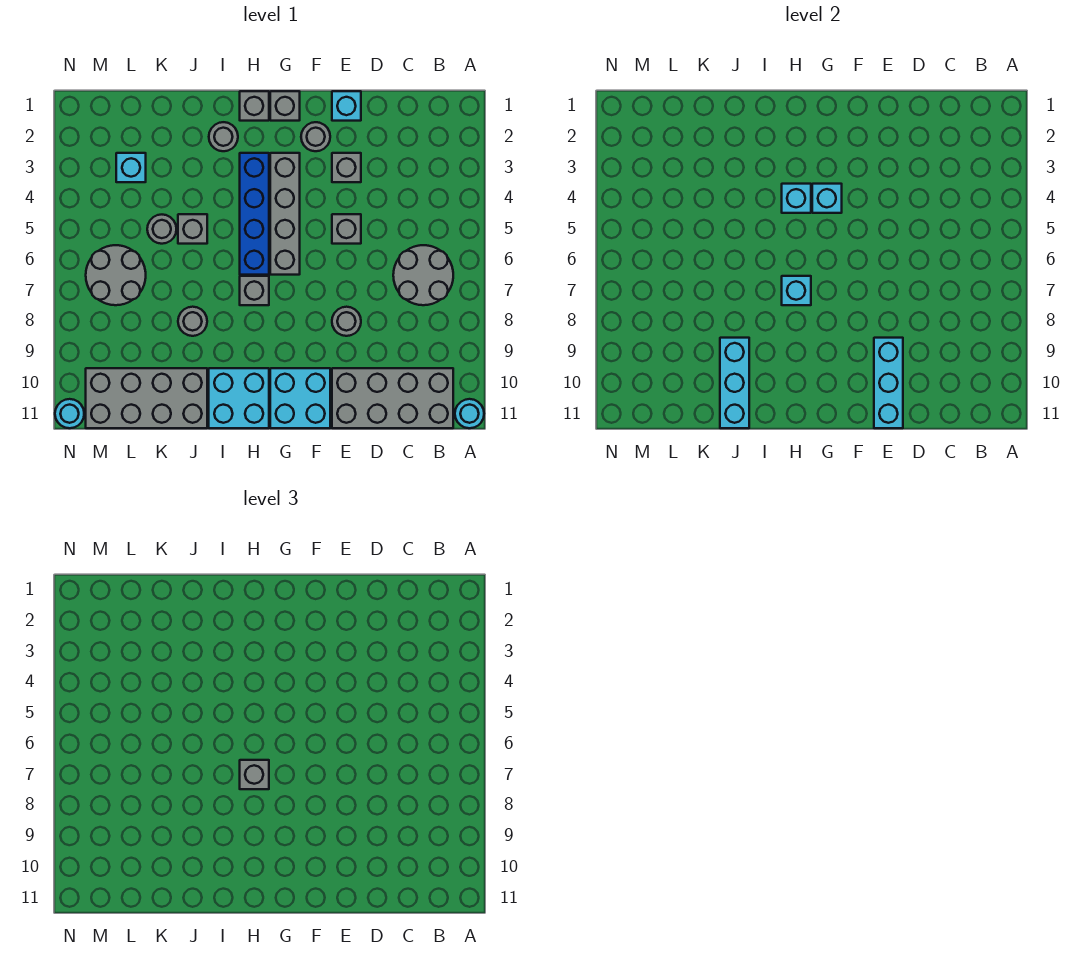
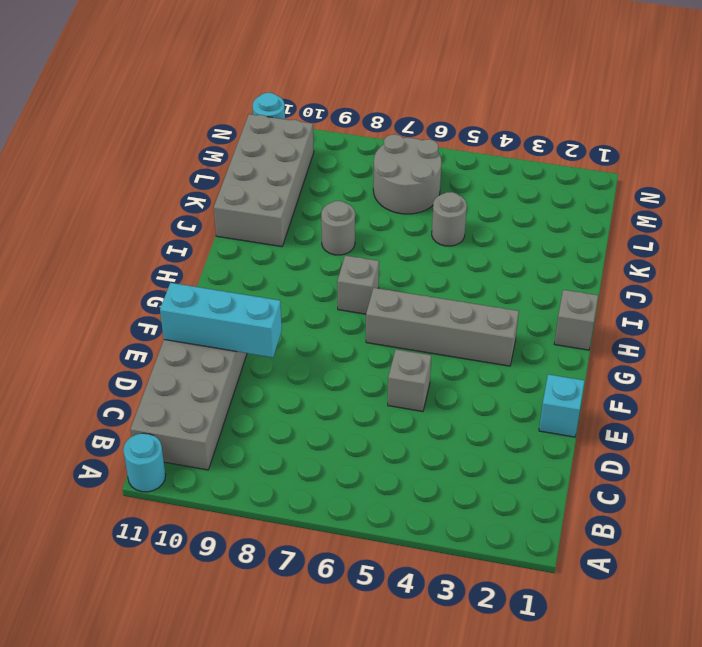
none -> grey 2x2 round brick [393,245,453,305]
none -> grey 1x1 brick [332,153,361,182]
none -> grey 1x1 round brick [332,307,361,336]

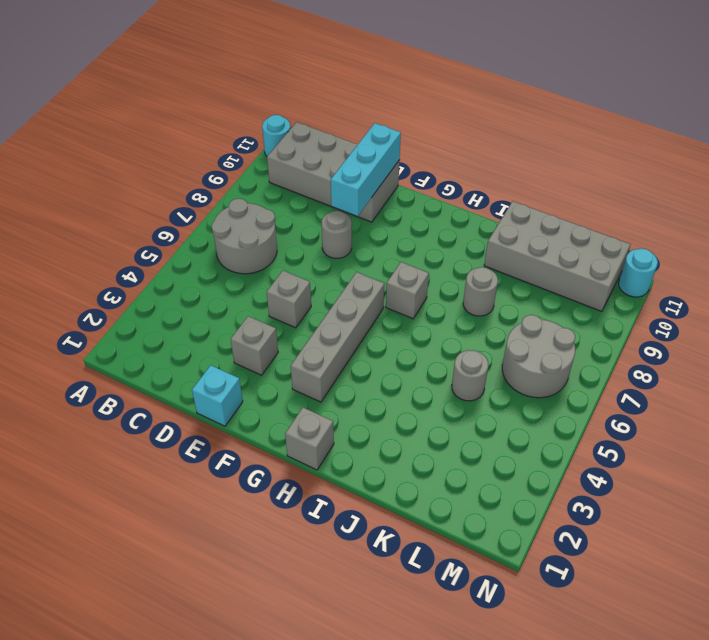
none -> grey 1x1 round brick [301,122,330,151]
none -> cyan 2x2 brick [270,368,330,428]
none -> grey 1x1 brick [270,91,300,121]

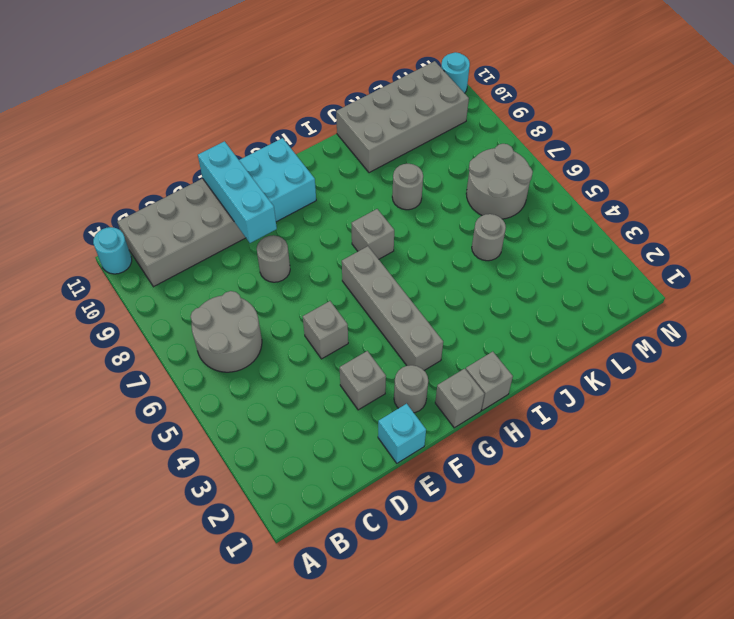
none -> blue 1x4 brick [240,153,269,275]
none -> cyan 2x2 brick [209,368,269,428]
none -> grey 1x1 round brick [209,122,238,151]

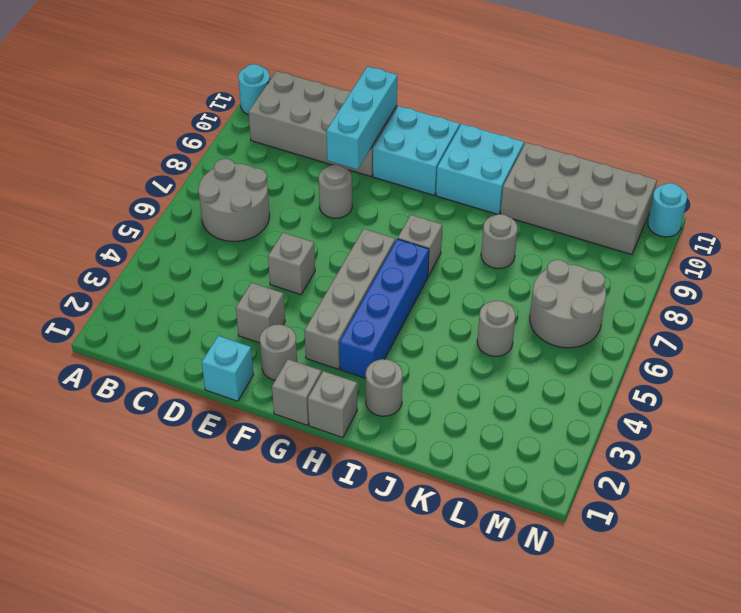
none -> grey 1x1 brick [178,214,207,244]
none -> cyan 1x1 brick [116,153,146,182]
none -> cyan 1x1 brick [812,184,842,213]

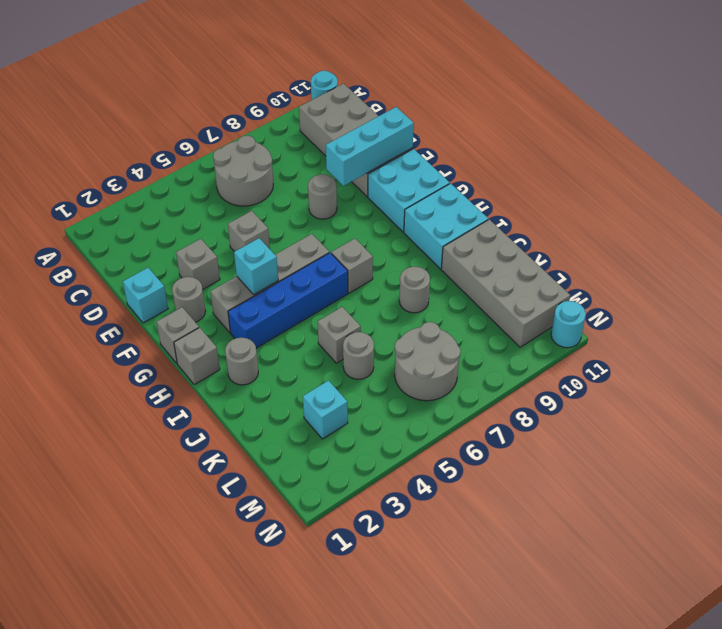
none -> cyan 1x1 brick [782,184,811,213]
none -> cyan 1x1 brick [782,276,811,305]
none -> cyan 1x3 brick [720,338,749,428]

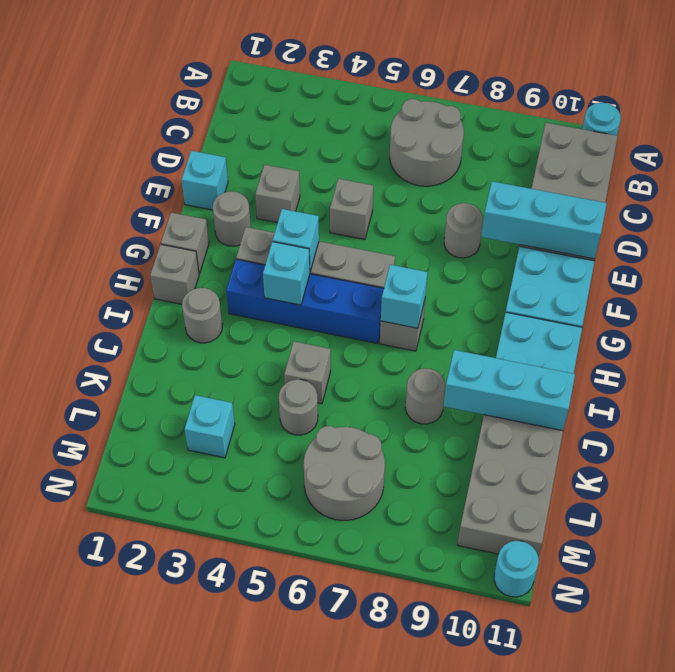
none -> grey 1x1 brick [240,760,269,789]

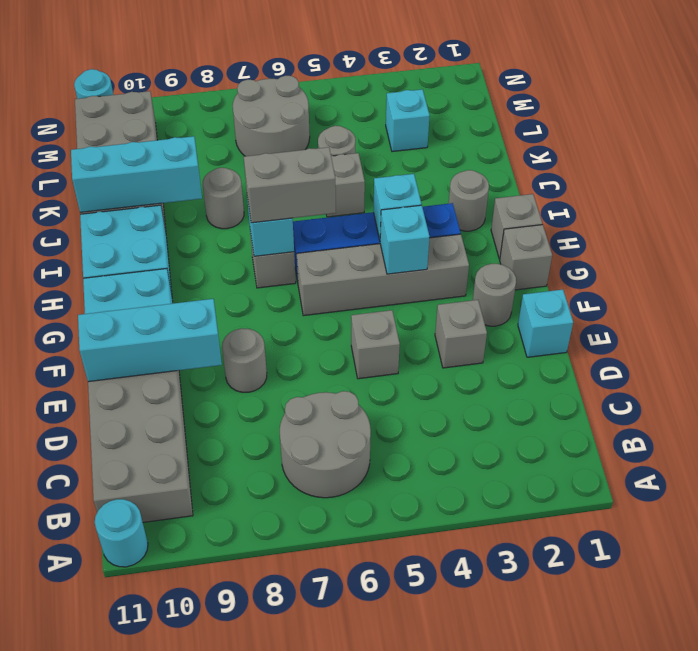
grey 1x2 brick [244,147,336,223] -> grey 1x1 brick [240,760,269,789]

